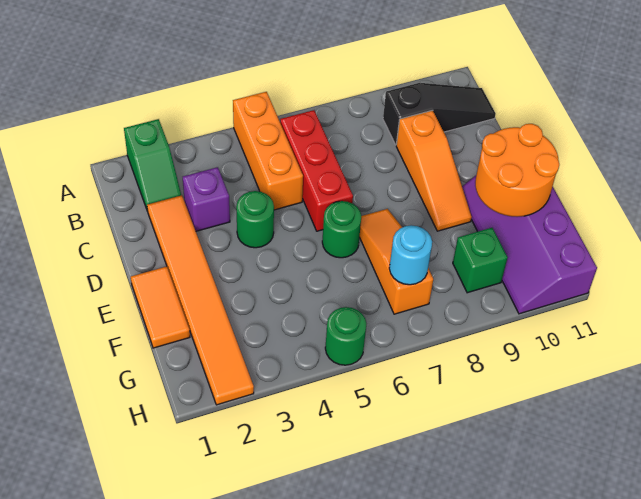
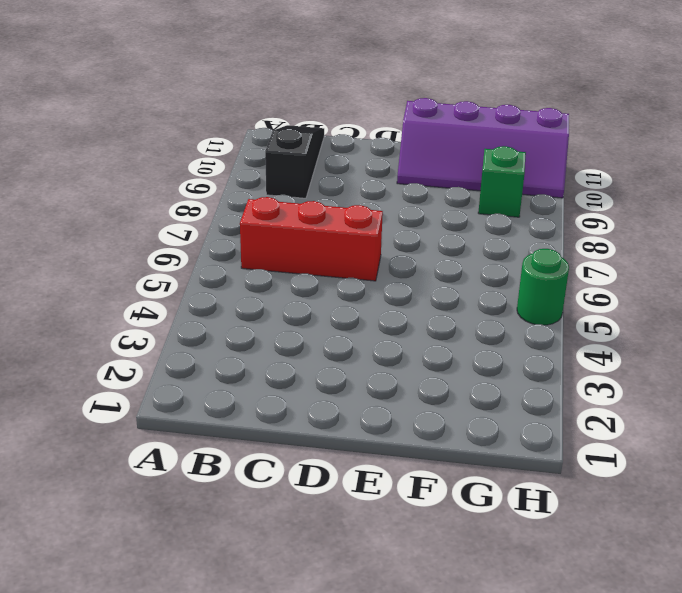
none -> green 1x2 slope [124,119,181,211]
none -> orange 1x3 brick [233,92,303,210]
none -> orange 1x6 tile [147,195,254,405]

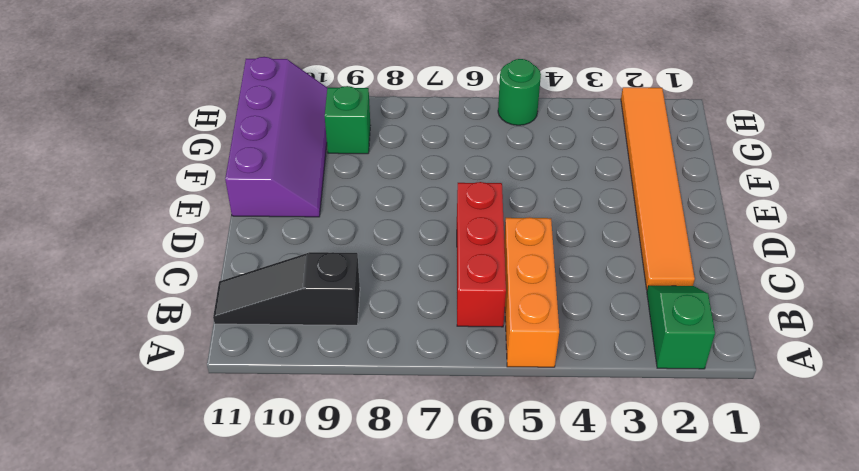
none -> purple 1x1 brick [183,167,230,231]
none -> orange 1x3 slope [396,110,472,231]
none -> green 1x1 round brick [236,191,274,248]

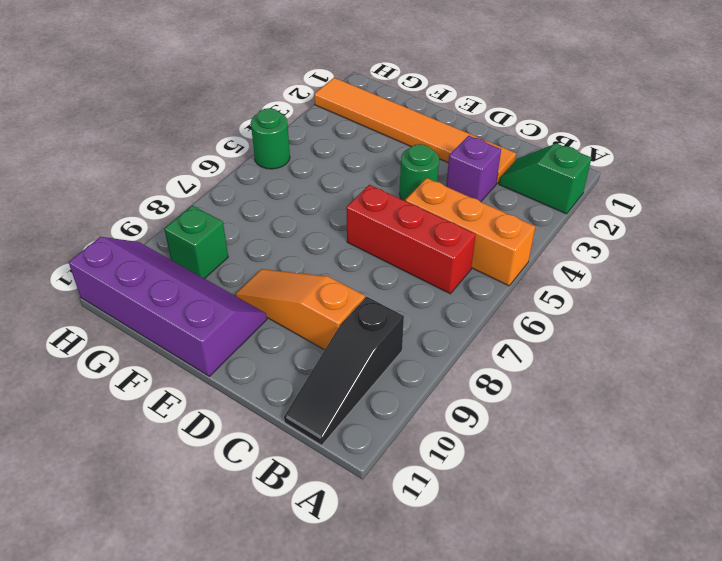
none -> orange 1x2 tile [131,267,190,348]
none -> green 1x1 round brick [322,201,361,258]
none -> orange 1x3 slope [359,209,433,314]

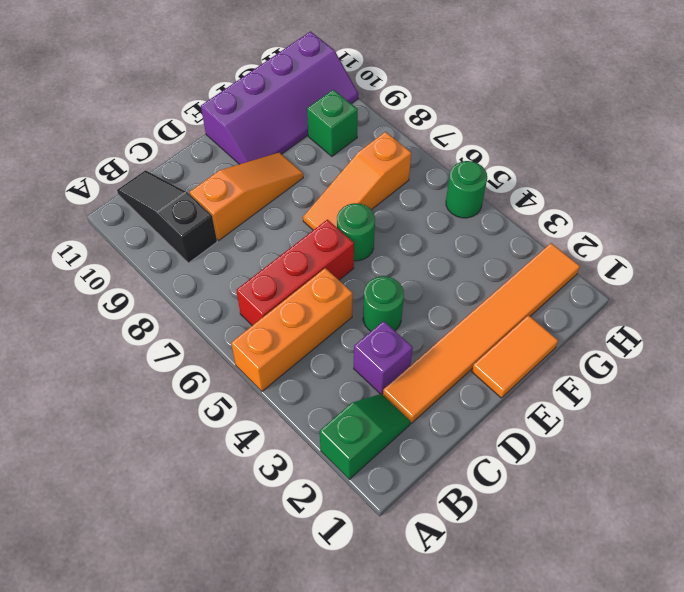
none -> orange 2x2 round brick [475,124,559,217]
none -> cyan 1x1 round brick [389,225,432,285]

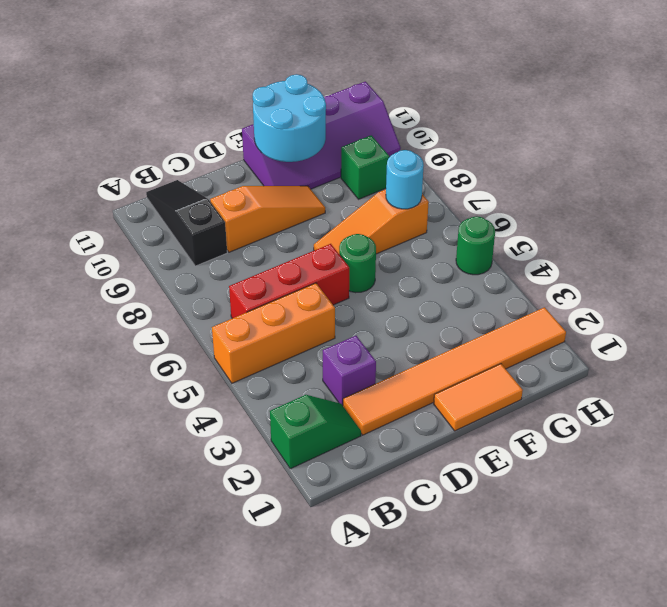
cyan 2x2 round brick [253,74,326,162] -> orange 2x2 round brick [475,124,559,217]
none -> green 1x1 round brick [236,191,274,248]

